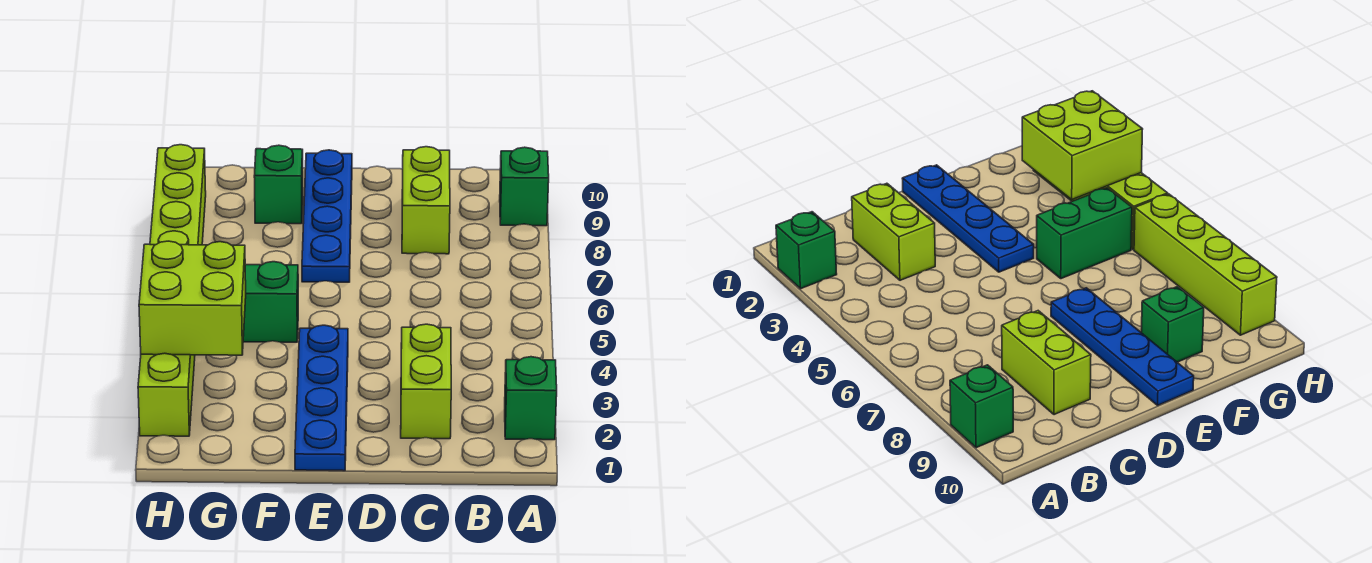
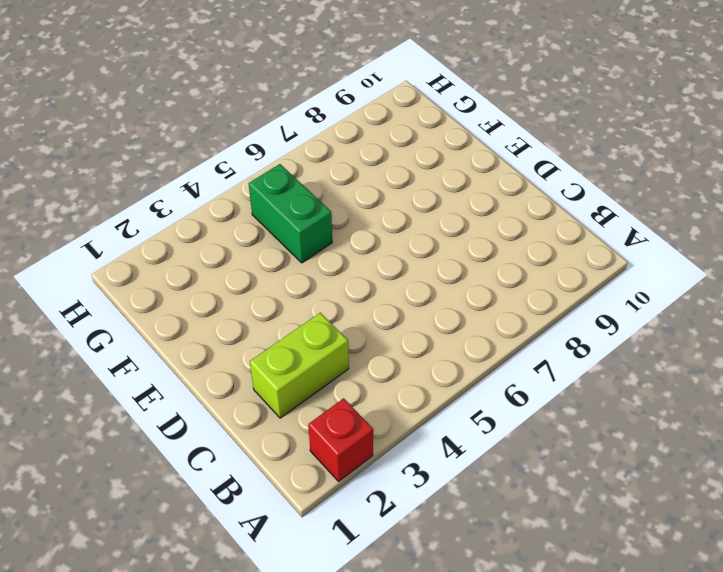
red 1x1 brick [308,398,373,481] -> green 1x1 brick [505,357,557,440]
none -> green 1x1 brick [500,147,549,226]
none -> lime 1x2 brick [402,147,450,254]

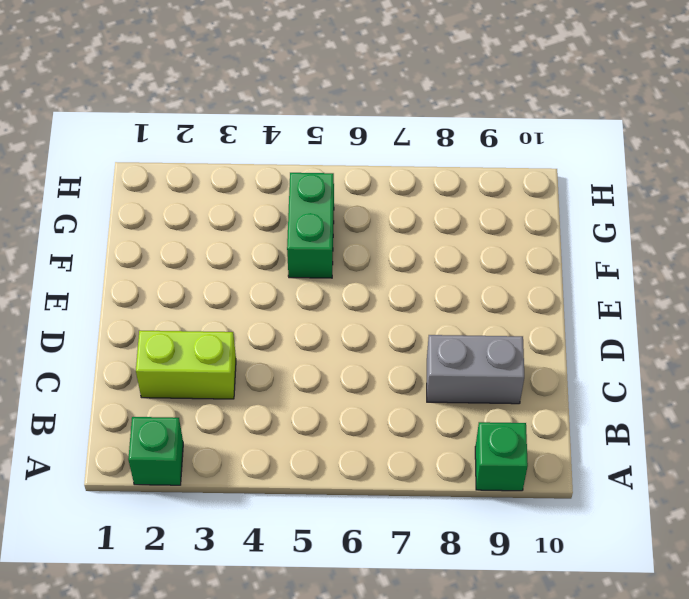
grey 1x2 brick [427,335,524,404] -> lime 1x2 brick [402,147,450,254]
none -> blue 1x4 plate [295,325,348,471]
none -> blue 1x4 plate [302,150,352,282]

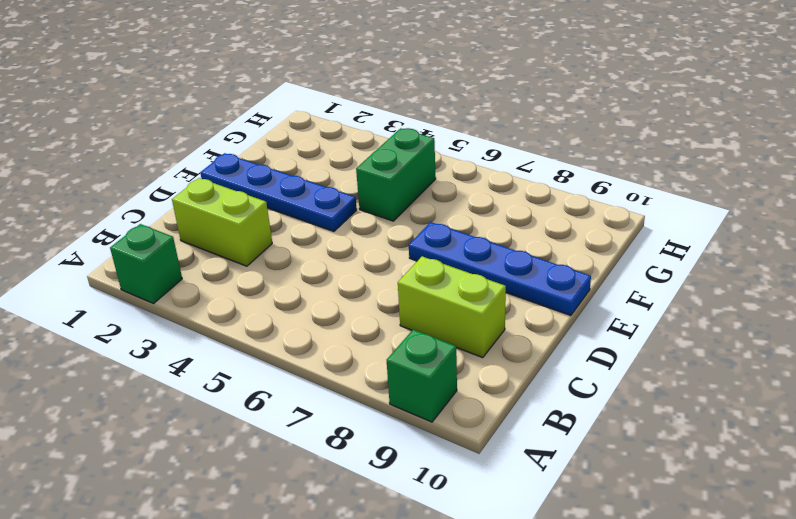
none -> green 1x1 brick [254,145,303,224]
none -> lime 1x4 brick [138,353,195,436]

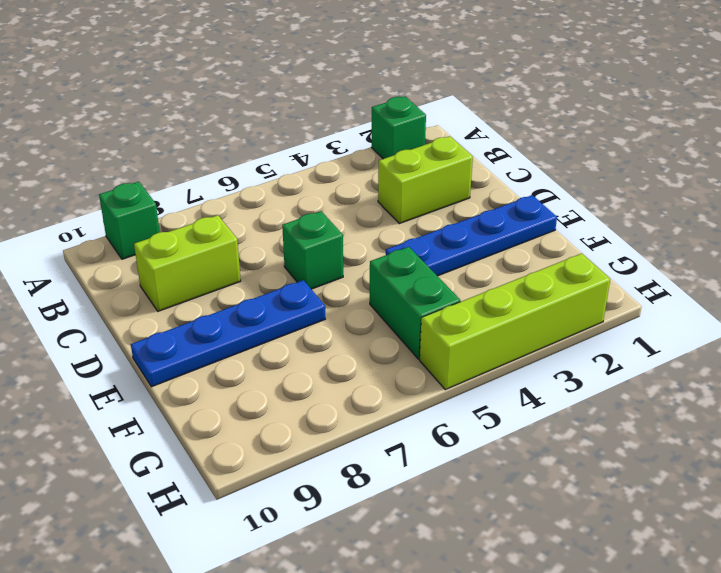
green 1x1 brick [282,211,343,289] -> green 1x1 brick moved to [254,145,303,224]
none -> lime 1x4 brick [150,145,206,245]
none -> lime 2x2 brick [139,241,246,355]

